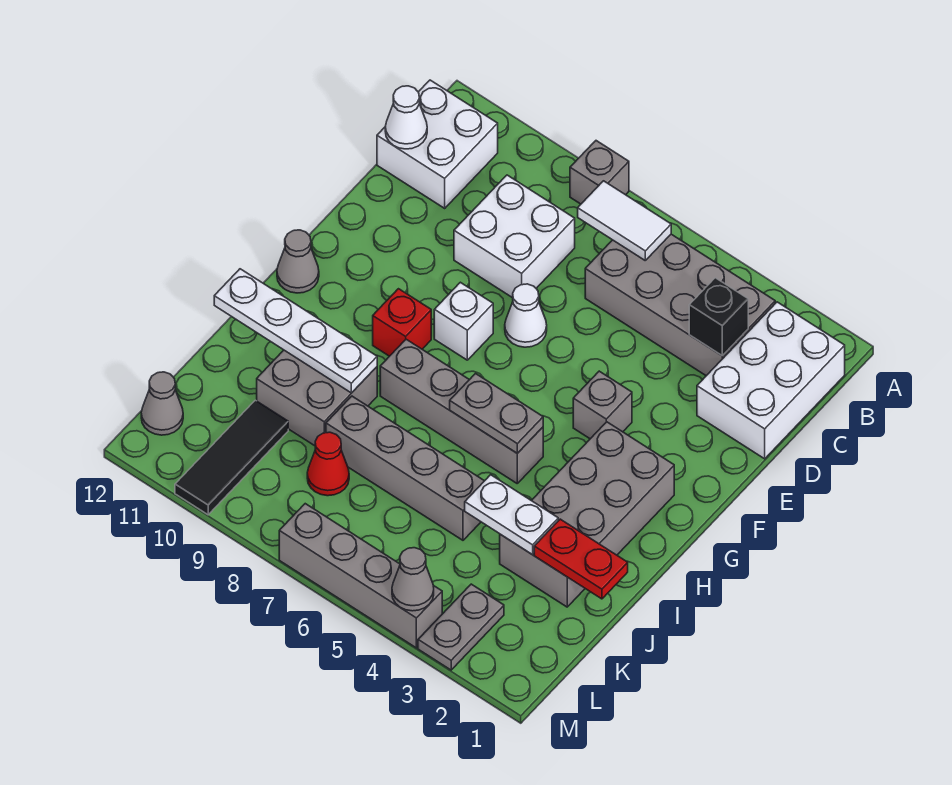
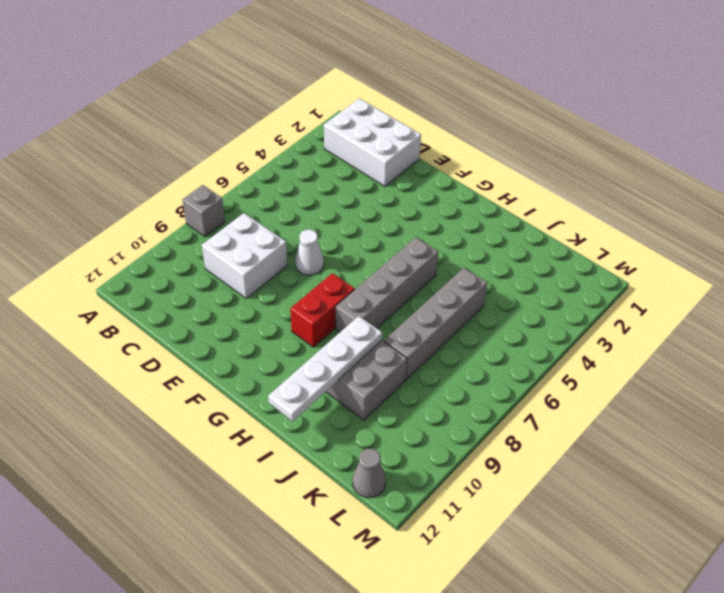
red 1x2 brick [290,273,355,347] -> red 1x1 brick [373,289,431,356]
none -> grey 2x4 brick [585,234,775,376]
none -> white 2x2 brick [377,80,498,208]
none -> grey 1x1 brick [573,371,632,439]

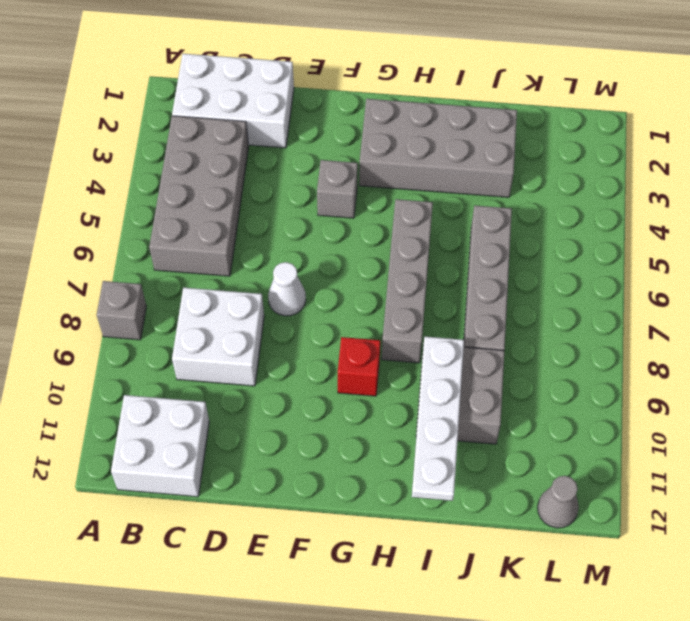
none -> white 1x1 brick [434,282,493,360]
none -> grey 1x1 cone [277,230,319,293]
none -> red 1x1 cone [307,432,349,496]

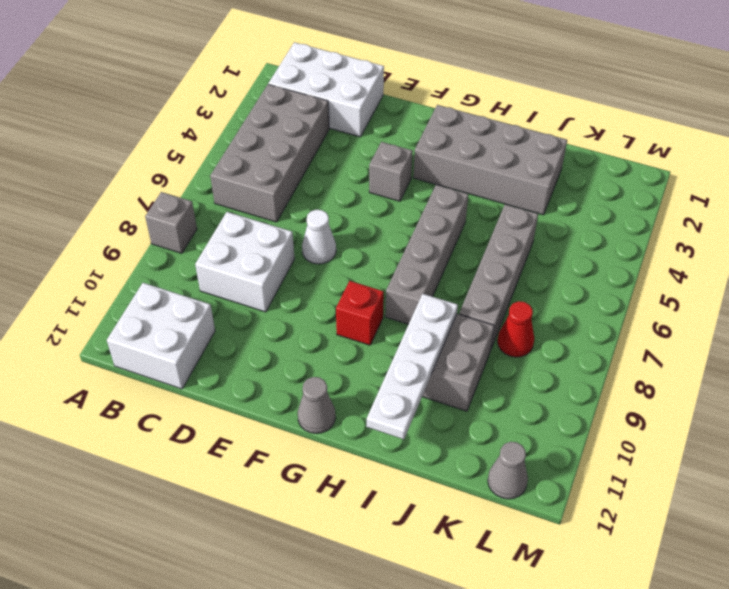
none -> white 1x1 brick [434,282,493,360]
none -> black 1x3 tile [175,400,288,515]
none -> grey 1x2 plate [418,584,504,670]

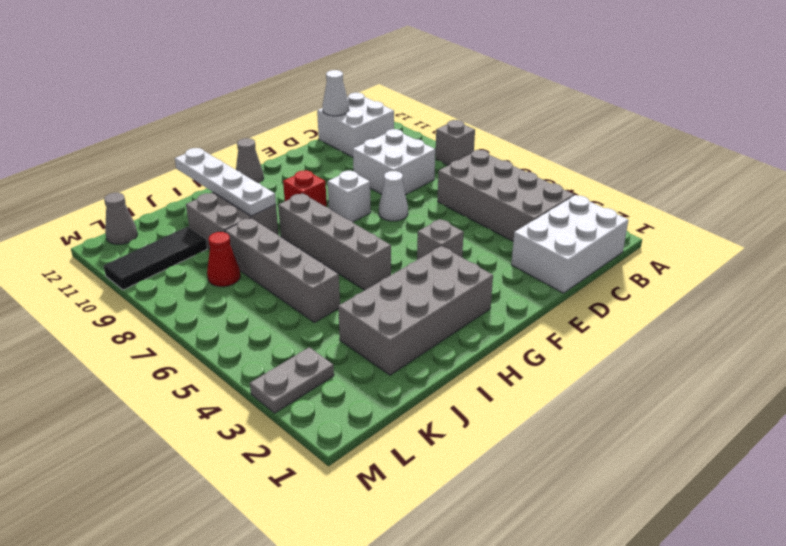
none -> grey 1x4 brick [279,504,442,648]
none -> white 1x2 tile [578,181,671,260]
none -> black 1x1 brick [689,278,748,356]

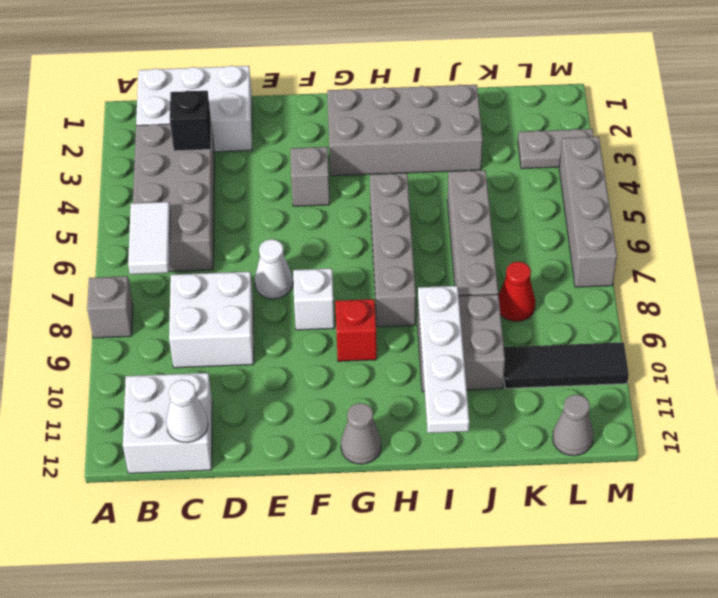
none -> grey 1x2 plate [450,374,543,453]
none -> red 1x2 plate [534,519,628,599]
none -> white 1x2 plate [465,475,558,555]

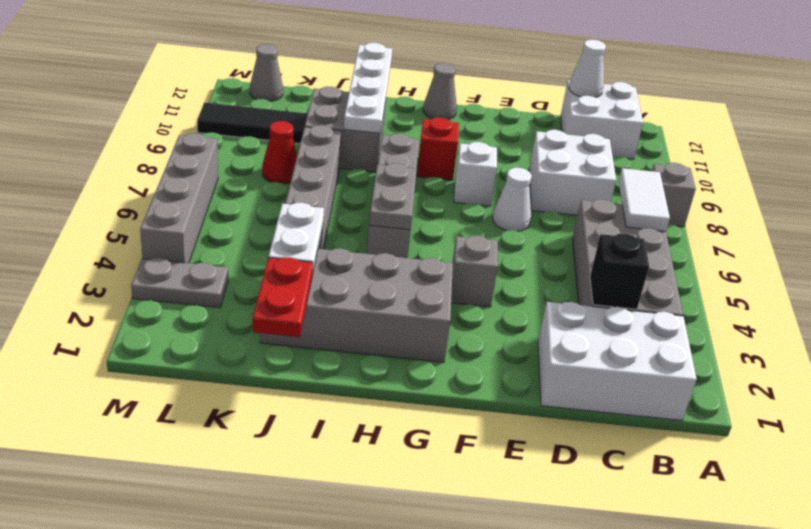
none -> grey 1x1 cone [392,548,434,611]

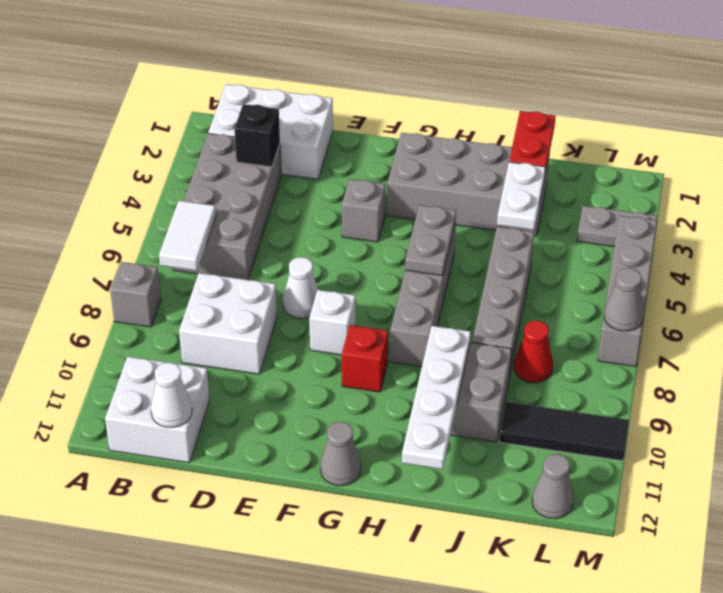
grey 1x1 cone [604,268,644,331] -> grey 1x1 cone moved to [392,548,434,611]

